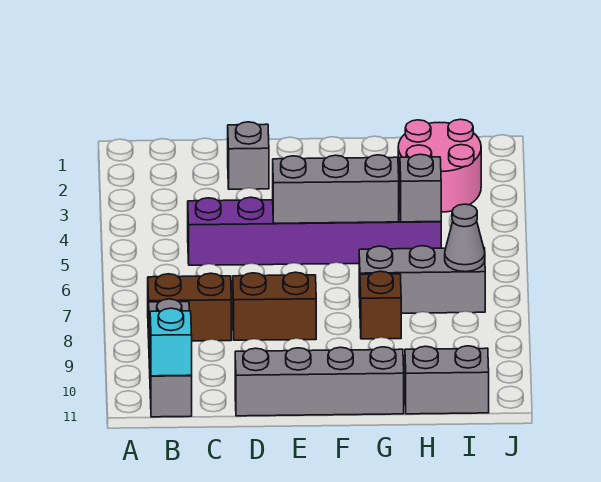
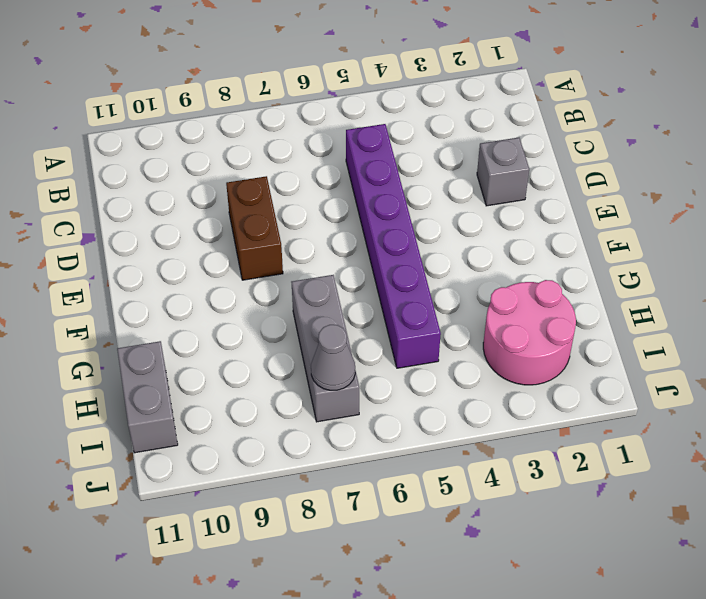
none -> brown 1x2 brick [148,273,231,341]
none -> grey 1x3 brick [149,299,192,417]
none -> grey 1x4 brick [235,347,404,416]

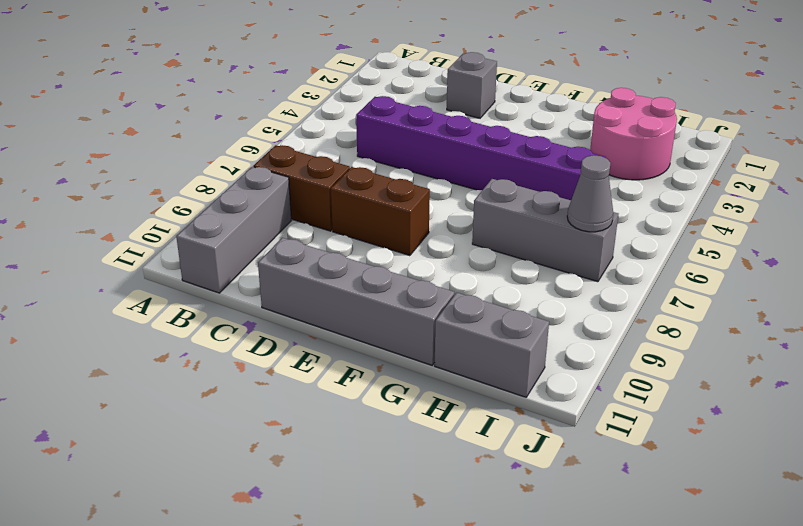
none -> brown 1x1 brick [360,271,401,339]
none -> cyan 1x1 brick [150,308,192,376]
none -> grey 1x3 brick [273,155,399,223]

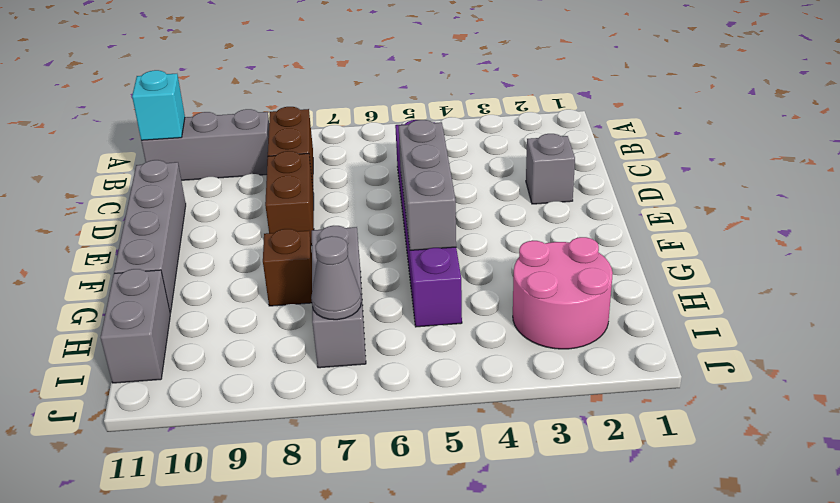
none -> grey 1x1 brick [400,154,441,222]

